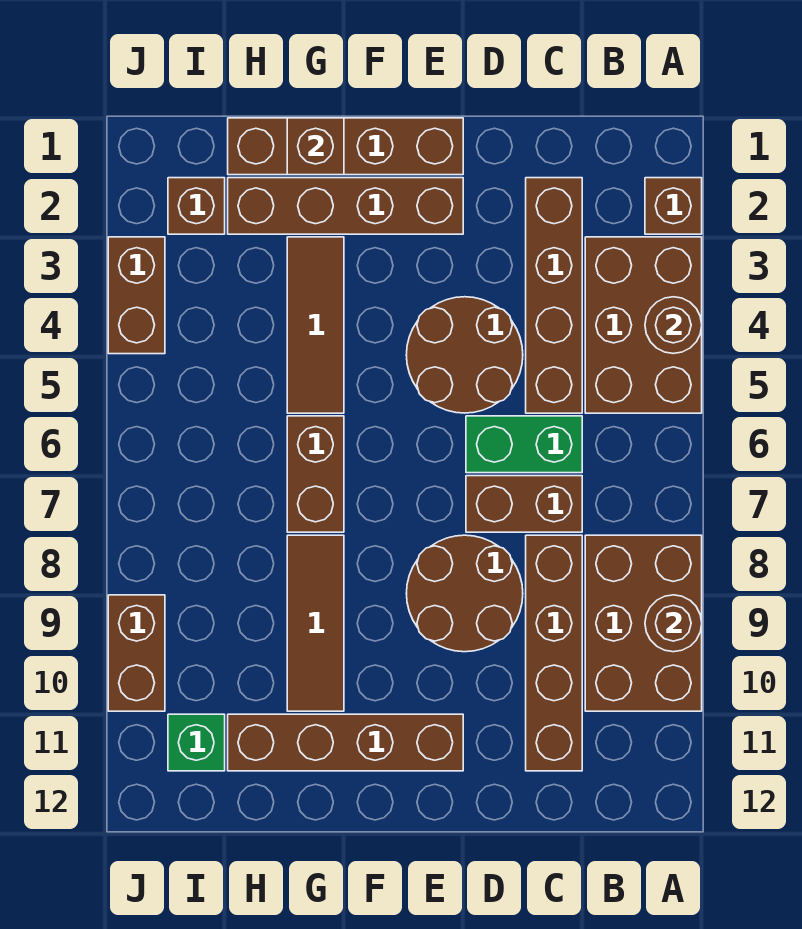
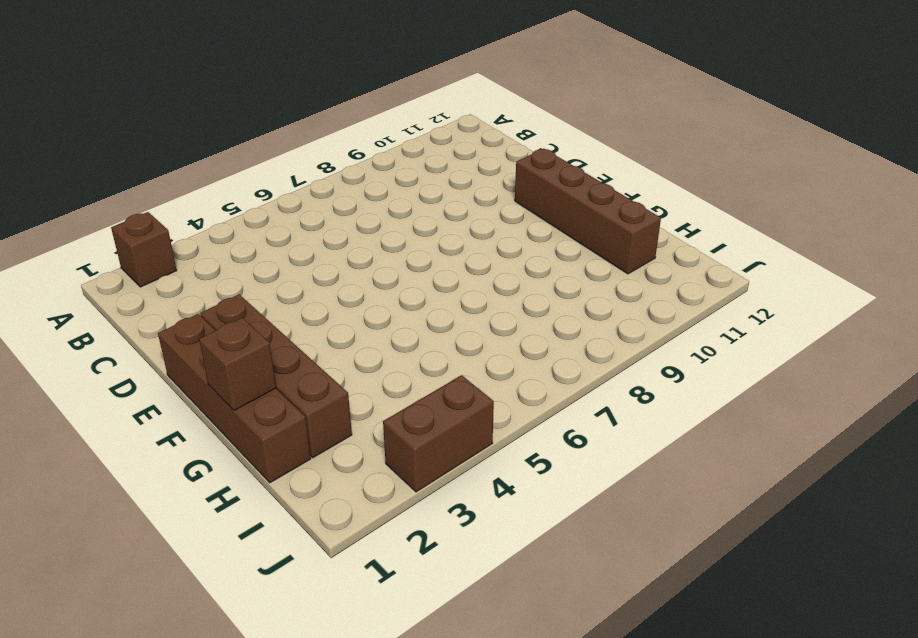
none -> brown 2x3 brick [585,237,702,413]
none -> brown 2x3 brick [585,535,702,711]
none -> brown 1x4 brick [526,178,582,413]

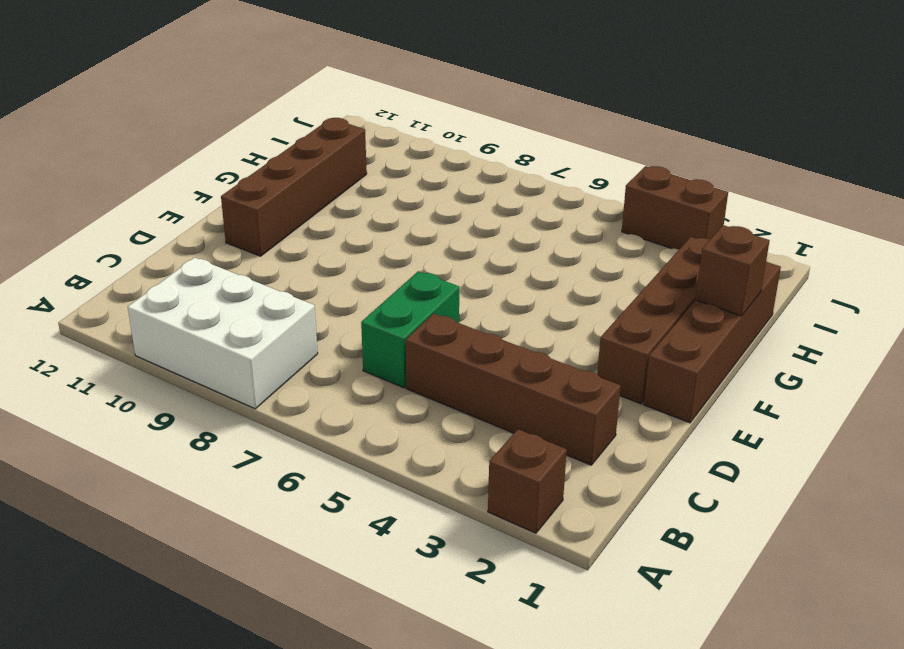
white 2x3 brick [128,257,318,409] -> brown 2x3 brick [585,535,702,711]
none -> brown 2x3 brick [585,237,702,413]
none -> brown 1x2 brick [466,476,582,532]
none -> brown 1x4 brick [526,535,582,771]

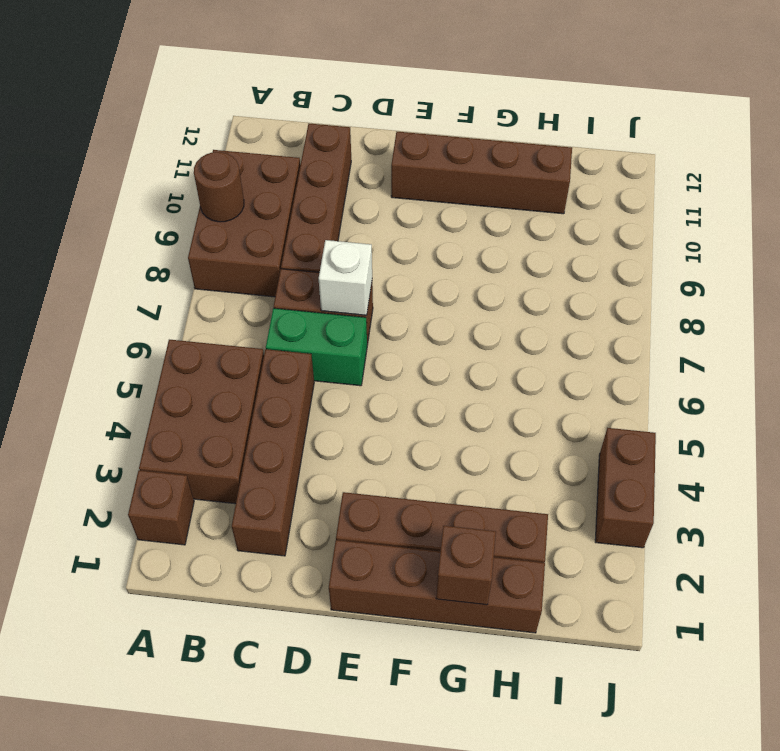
white 1x1 brick [319,240,372,315] -> none
none -> brown 2x2 round brick [406,297,523,413]
none -> brown 2x2 round brick [406,535,523,652]
none -> brown 1x3 tile [287,237,344,413]

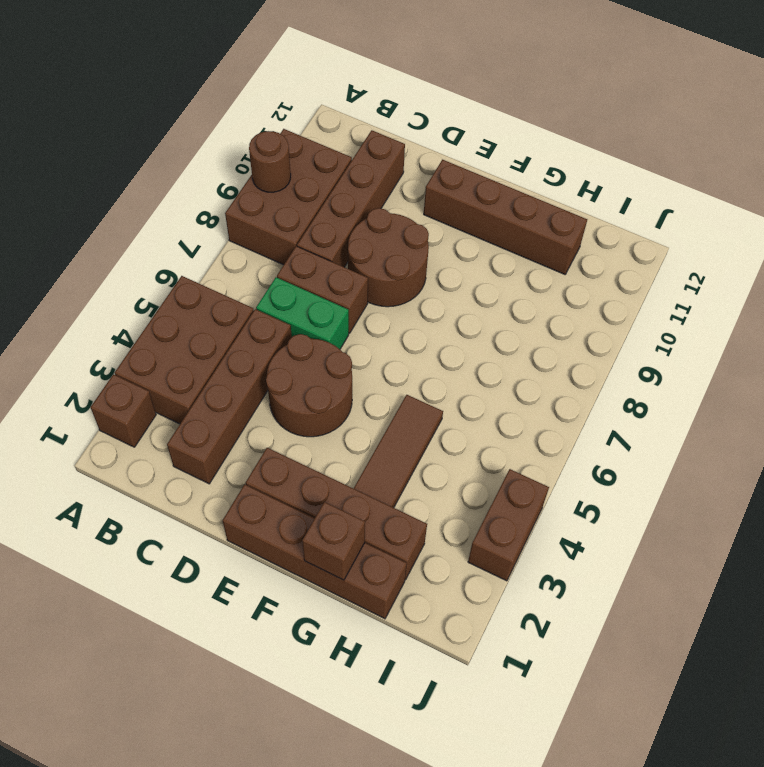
none -> brown 1x2 brick [287,416,344,532]
none -> brown 1x3 tile [287,535,344,711]
none -> brown 1x1 brick [168,178,225,234]

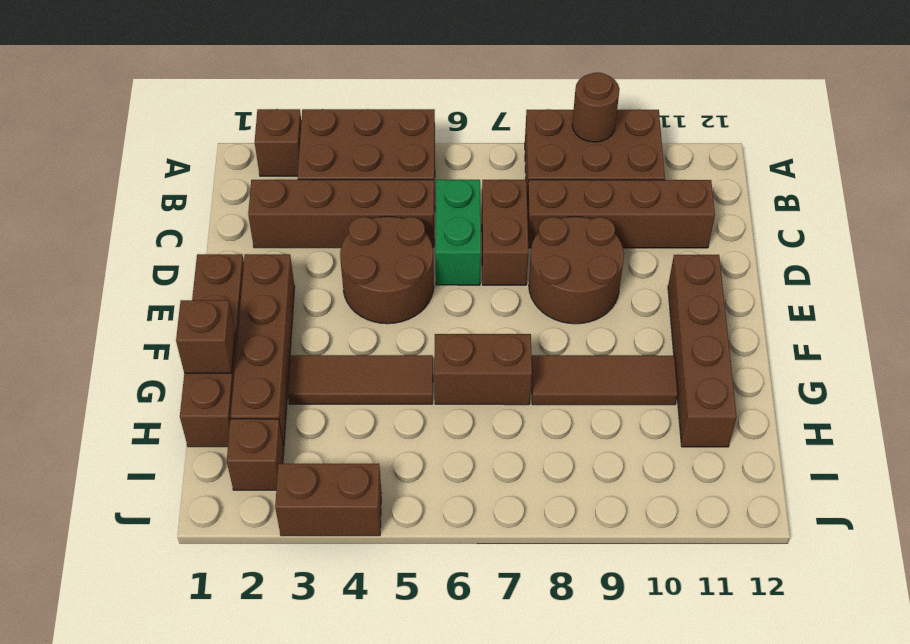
none -> green 1x1 brick [168,714,225,771]
none -> brown 1x2 brick [108,595,165,711]
none -> brown 1x1 round brick [645,297,702,354]

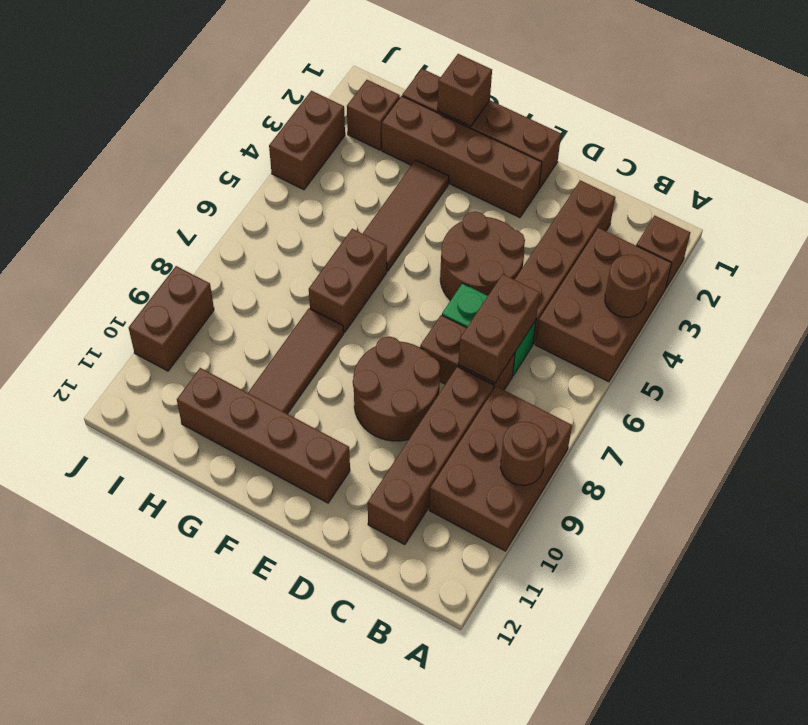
brown 1x2 brick [458,274,540,383] -> none
none -> green 1x1 brick [168,714,225,771]

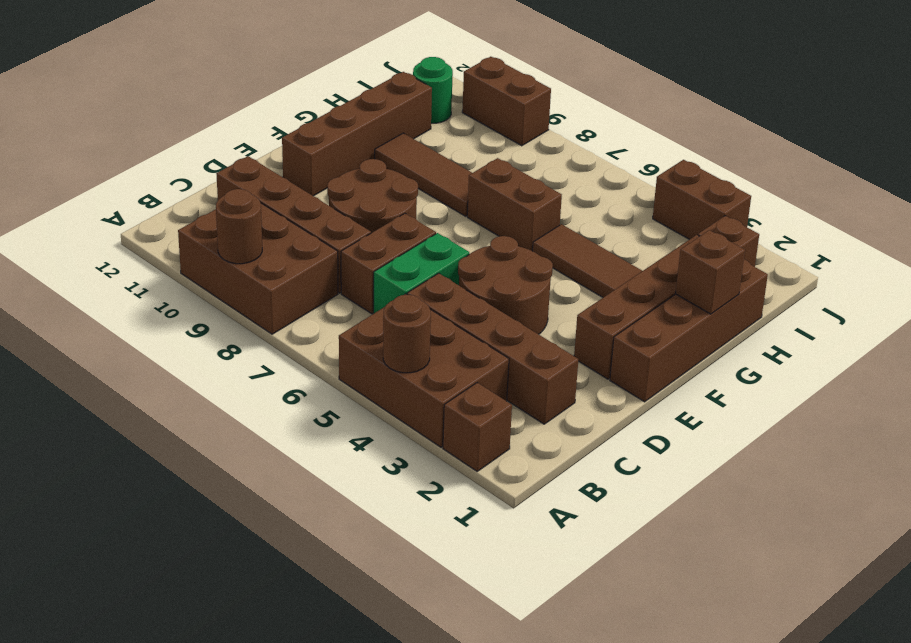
green 1x1 round brick [413,57,453,123] -> green 1x1 brick [168,714,225,771]

